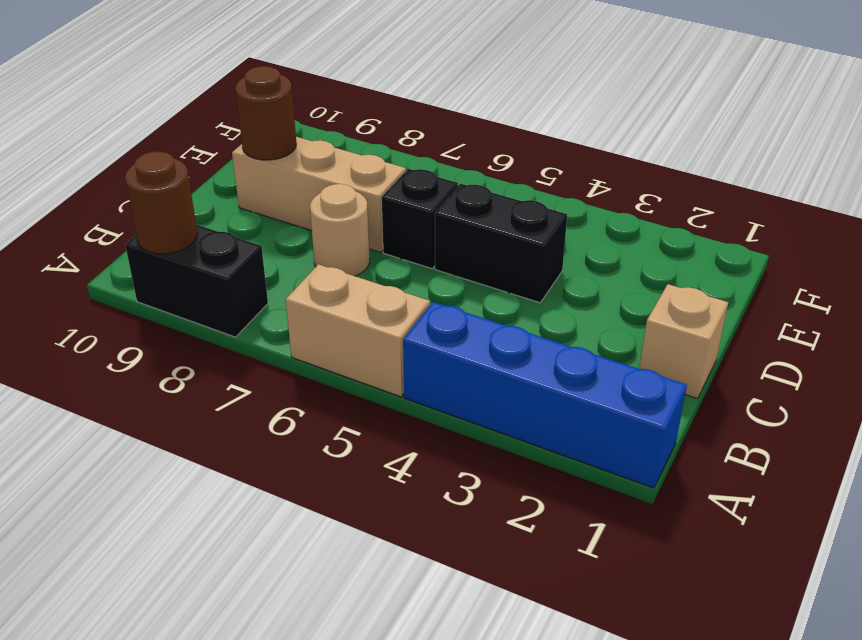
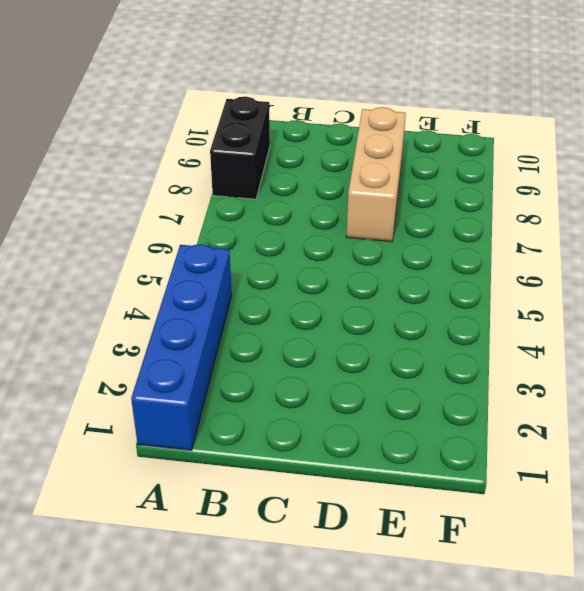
none -> tan 1x2 brick [286,264,430,397]
none -> tan 1x1 brick [639,284,728,398]

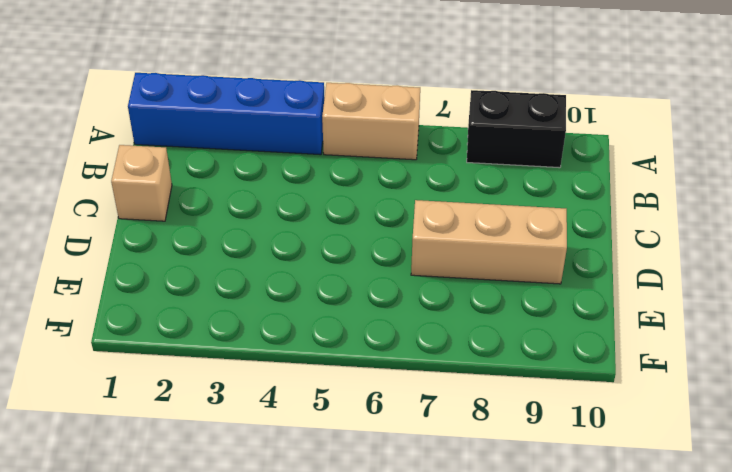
none -> tan 1x1 round brick [310,184,370,276]
none -> black 1x2 brick [435,184,567,303]

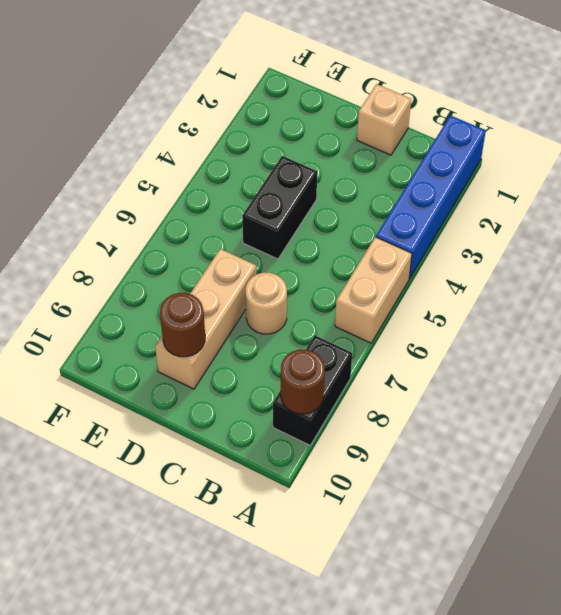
none -> black 1x1 brick [382,169,458,269]

